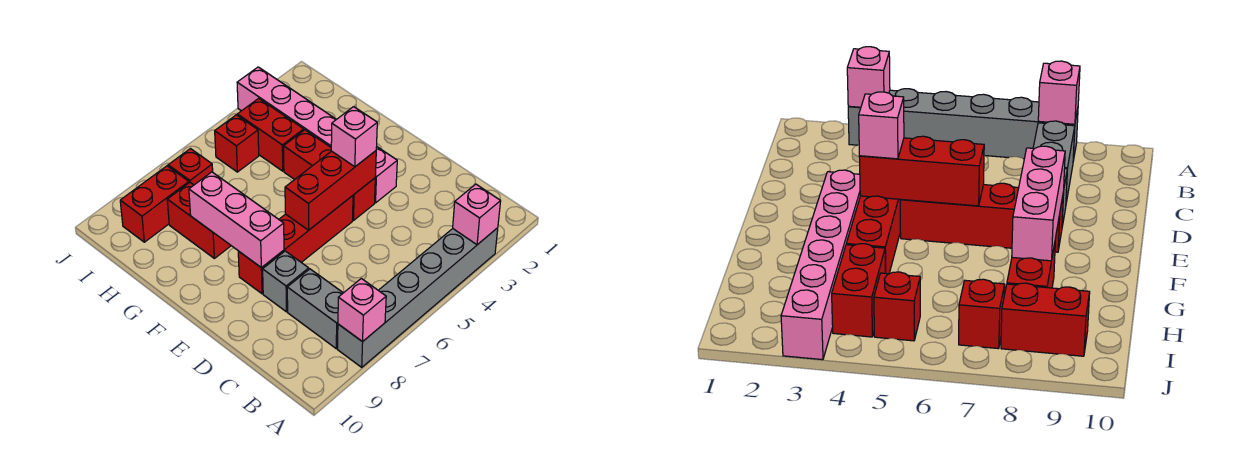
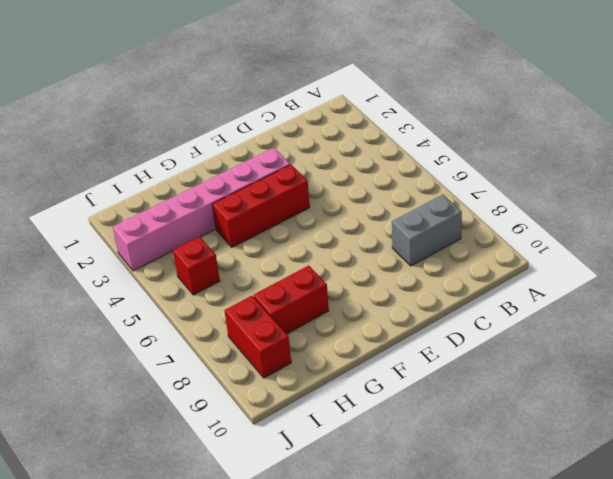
none -> grey 1x6 brick [338,228,498,367]
none -> grey 1x1 brick [263,251,309,312]
none -> red 1x4 brick [238,196,353,294]

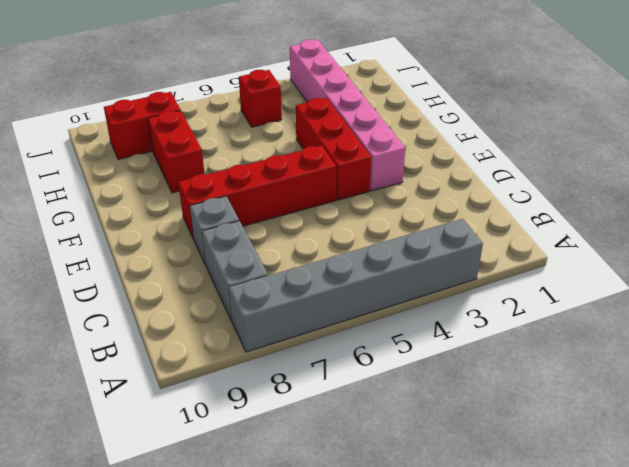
none -> red 1x2 brick [237,98,304,171]
none -> red 1x1 brick [168,149,213,185]
none -> pink 1x1 brick [453,184,501,245]

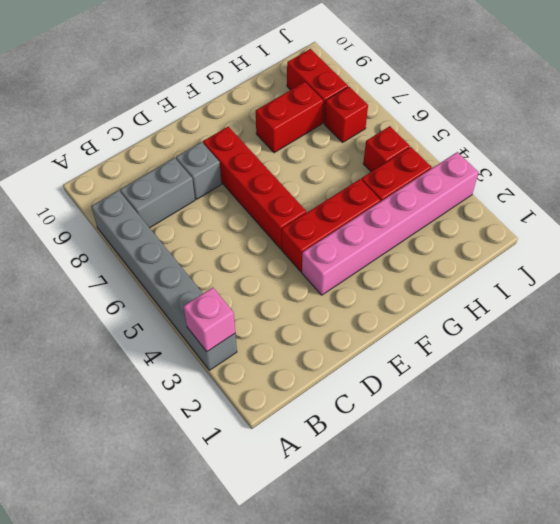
none -> pink 1x1 brick [338,278,386,342]
none -> red 1x3 brick [285,151,376,230]
none -> pink 1x3 brick [189,172,284,268]

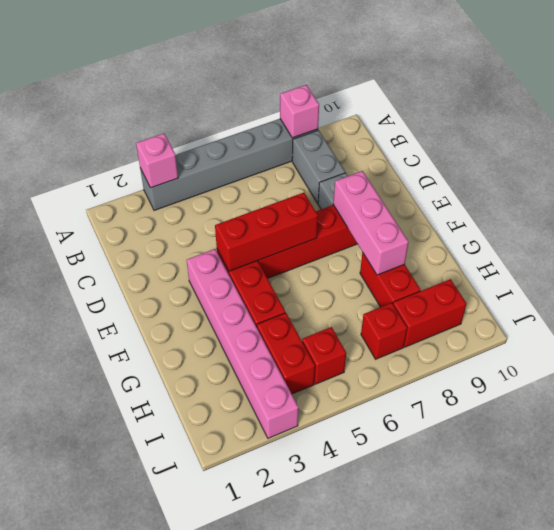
none -> pink 1x1 brick [331,107,377,167]

